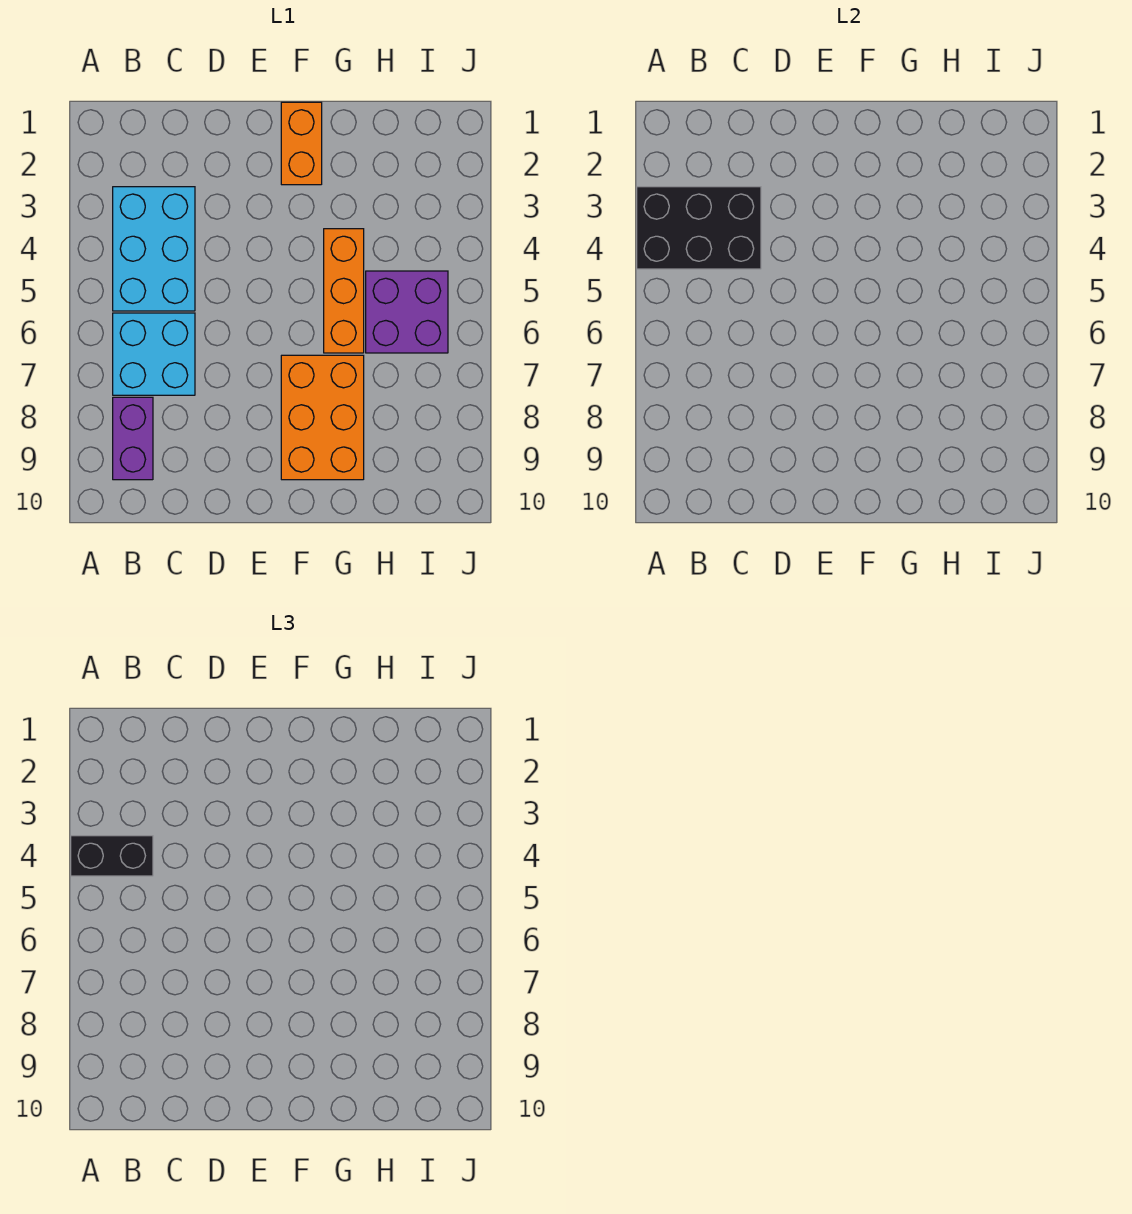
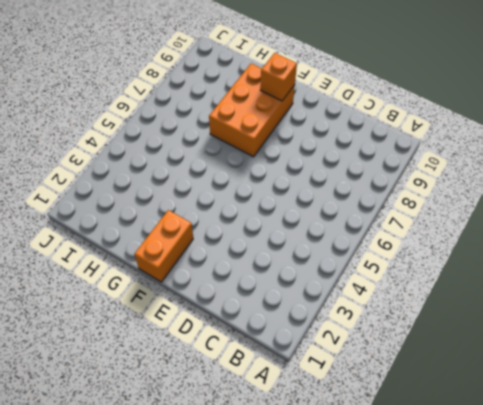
orange 1x1 brick [260,53,297,101] -> none
none -> cyan 2x3 brick [113,187,195,311]
none -> cyan 2x2 brick [113,313,195,395]

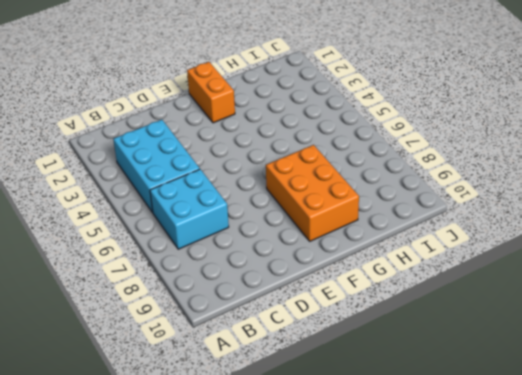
none -> purple 1x2 brick [113,397,153,480]
none -> orange 1x3 brick [324,229,364,353]

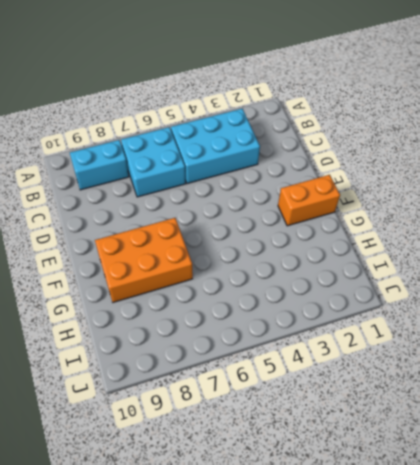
cyan 1x2 brick [70,140,129,190] -> purple 1x2 brick [113,397,153,480]
none -> orange 1x3 brick [324,229,364,353]
none -> purple 2x2 brick [366,271,448,353]

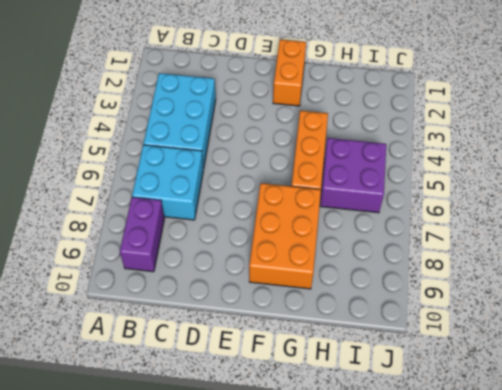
none -> black 2x3 brick [637,187,761,269]
none -> black 1x2 brick [71,836,153,876]

